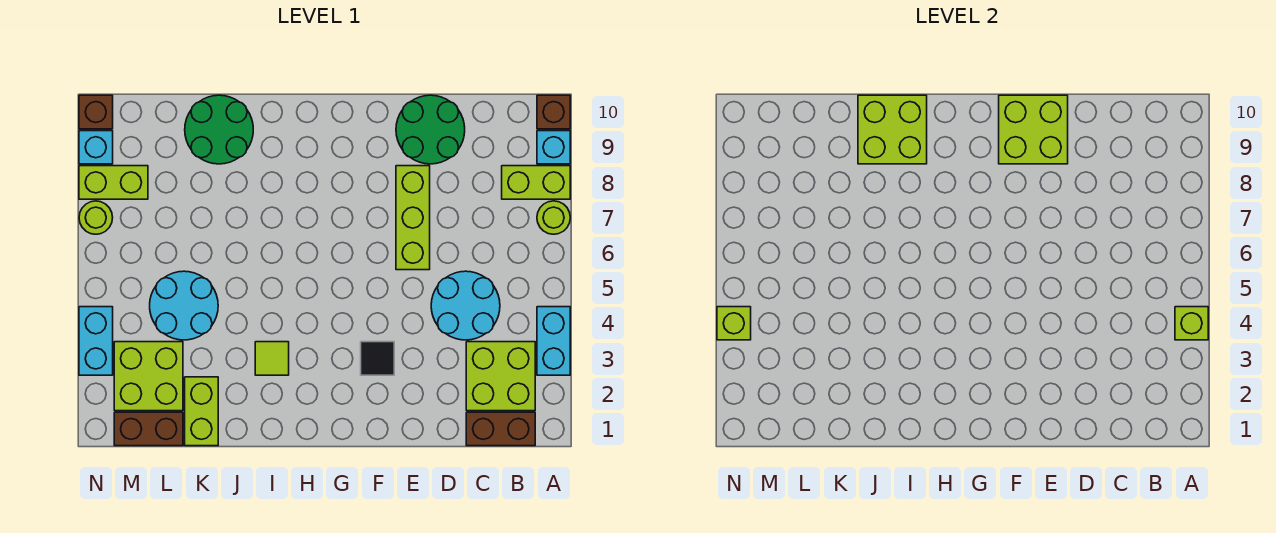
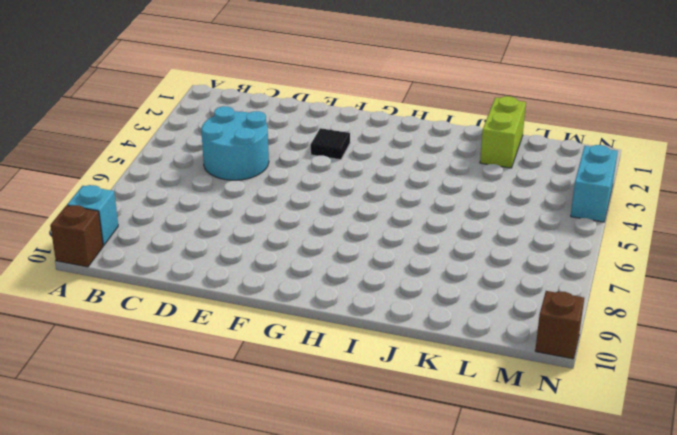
none -> cyan 1x2 brick [537,307,570,375]
none -> lime 1x1 round brick [537,201,570,234]
none -> lime 1x2 brick [502,166,570,199]

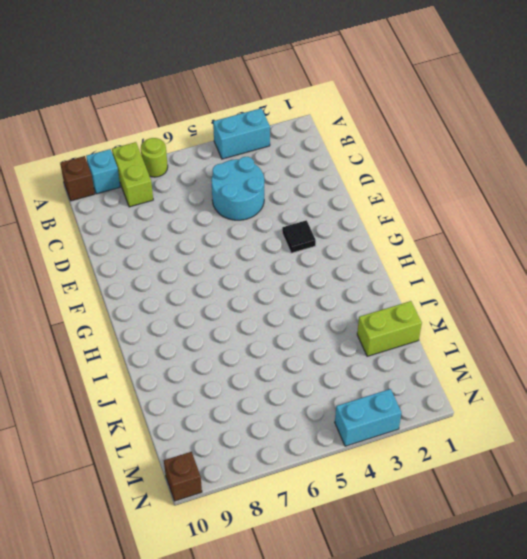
none -> brown 1x2 brick [466,412,535,446]
none -> lime 2x2 brick [466,342,535,411]
none -> green 2x2 round brick [396,95,465,164]

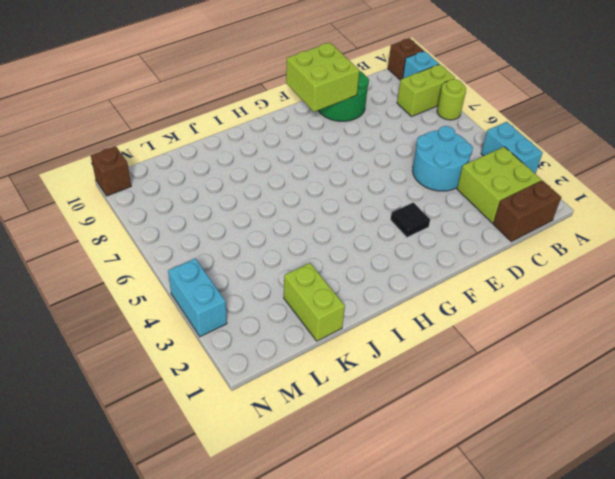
none -> lime 1x3 brick [396,166,430,270]
none -> lime 1x1 tile [255,342,289,375]
none -> green 2x2 round brick [185,95,253,164]

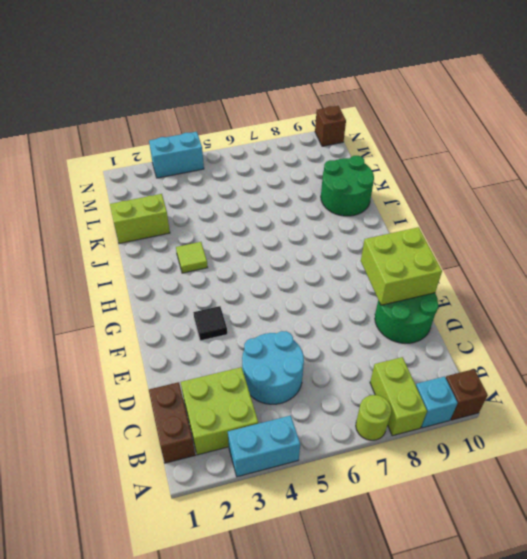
none -> lime 1x3 brick [396,166,430,270]
none -> cyan 2x2 round brick [150,271,218,340]
none -> brown 1x2 brick [114,412,183,446]

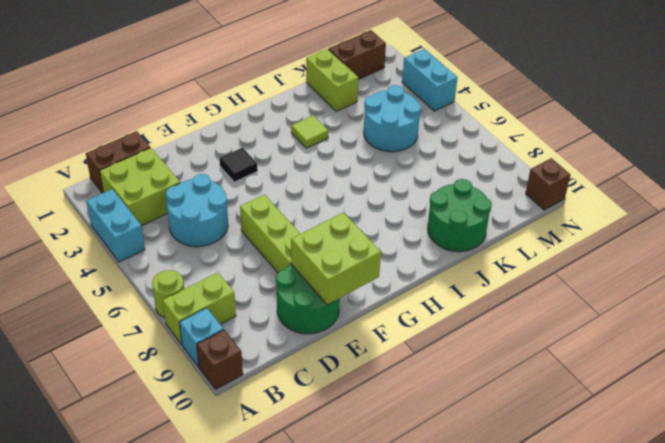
none -> lime 2x2 brick [114,342,183,411]
none -> lime 1x2 brick [79,166,148,199]
none -> lime 1x1 round brick [79,201,113,234]

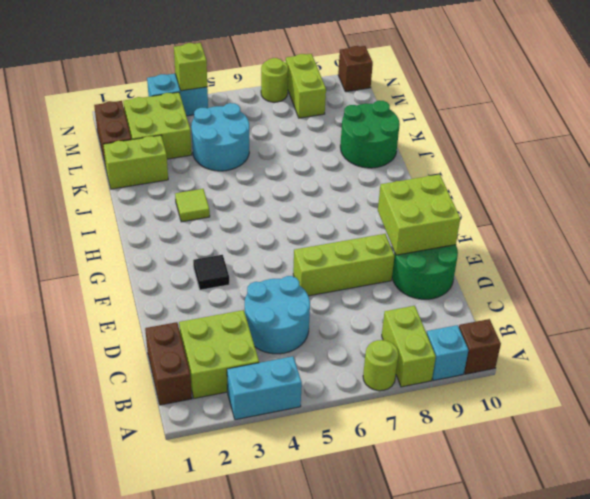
none -> cyan 1x1 brick [79,131,113,164]
none -> lime 1x1 brick [1175,307,1208,340]
none -> lime 2x2 brick [858,95,927,164]

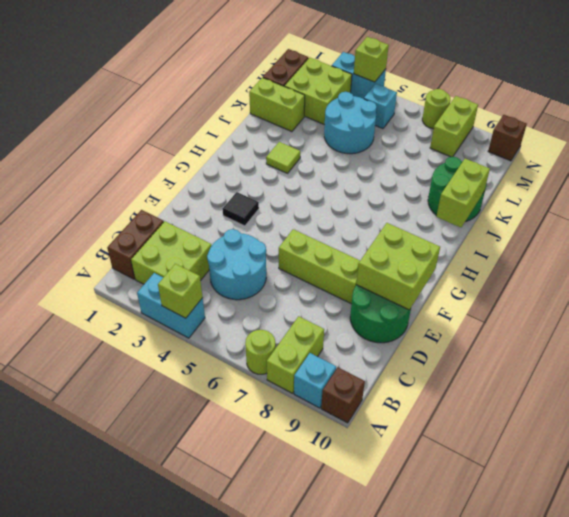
lime 1x2 brick [436,159,490,227] -> lime 2x2 brick [858,95,927,164]
cyan 1x1 brick [364,84,397,129] -> cyan 1x1 brick moved to [79,131,113,164]

